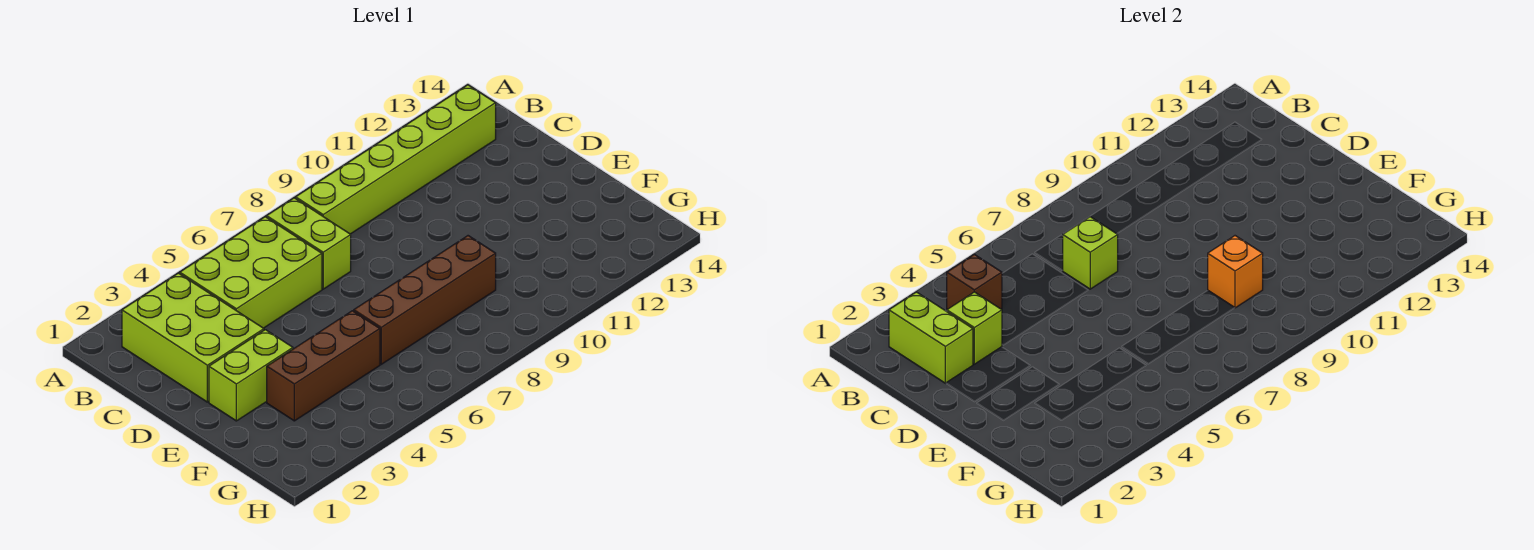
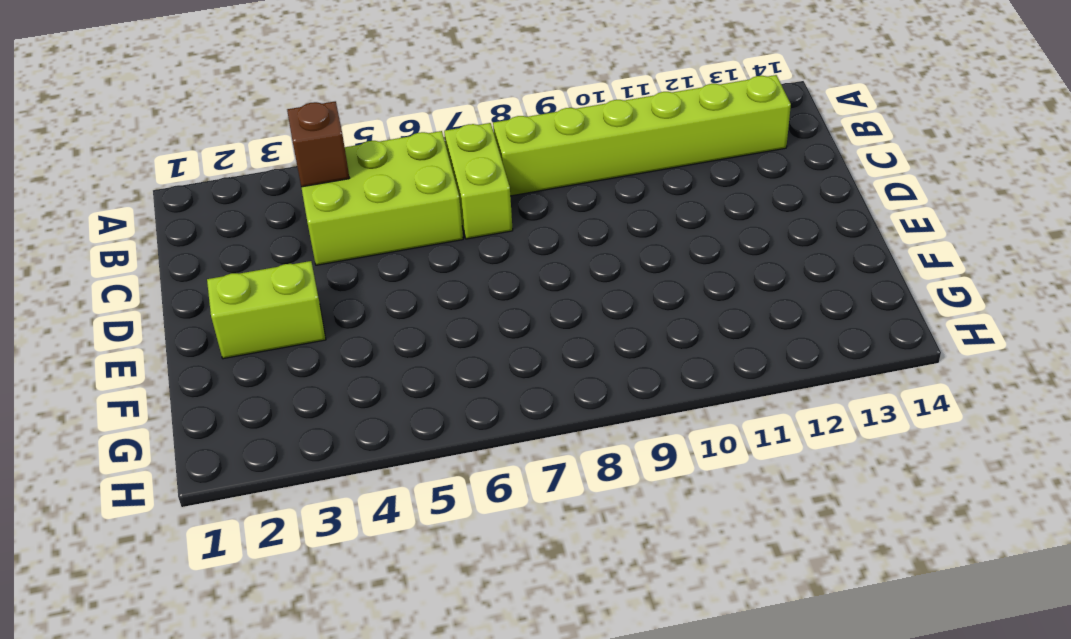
none -> lime 2x3 brick [122,273,264,402]
none -> brown 1x3 brick [267,311,380,421]
none -> brown 1x4 brick [354,236,496,364]

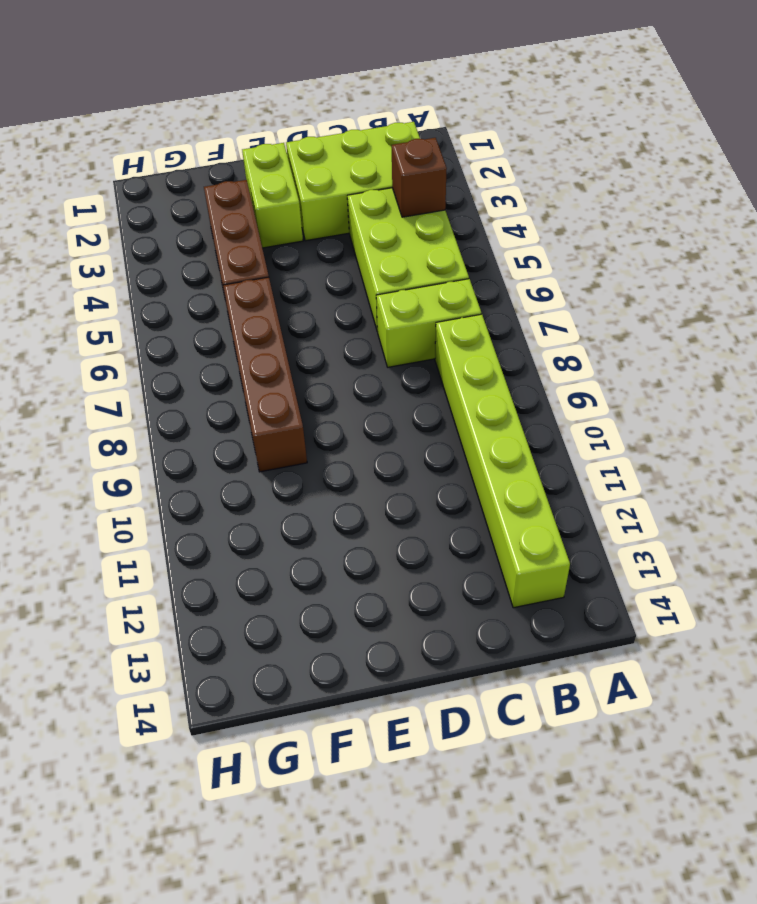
none -> lime 1x2 brick [889,292,973,383]
none -> lime 1x1 brick [947,292,1002,364]
none -> lime 1x1 brick [1063,217,1118,289]

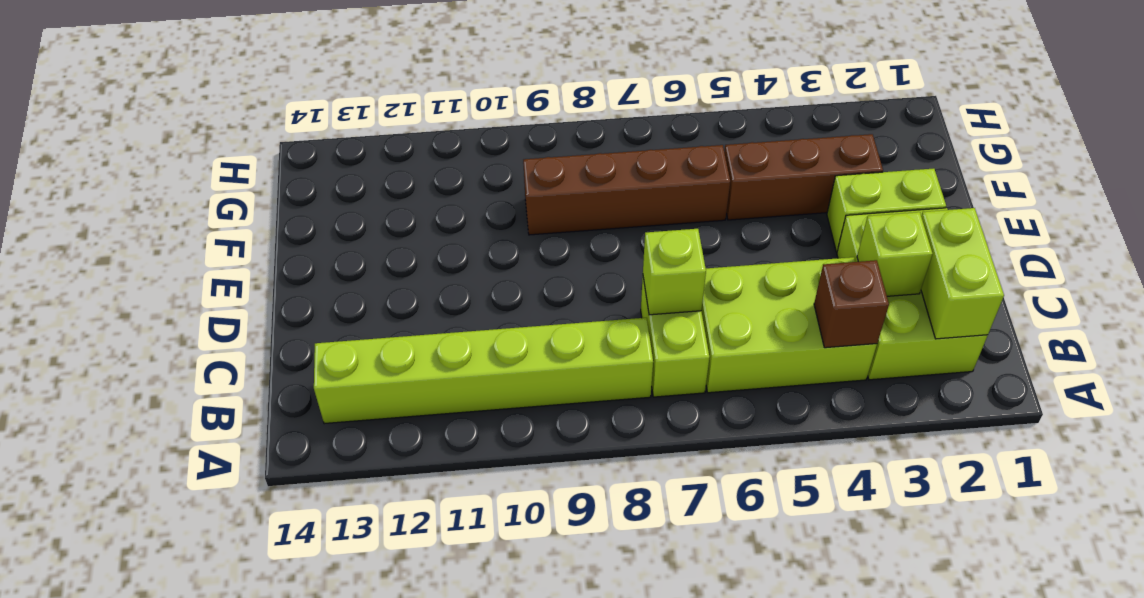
none -> orange 1x1 brick [1208,236,1263,308]

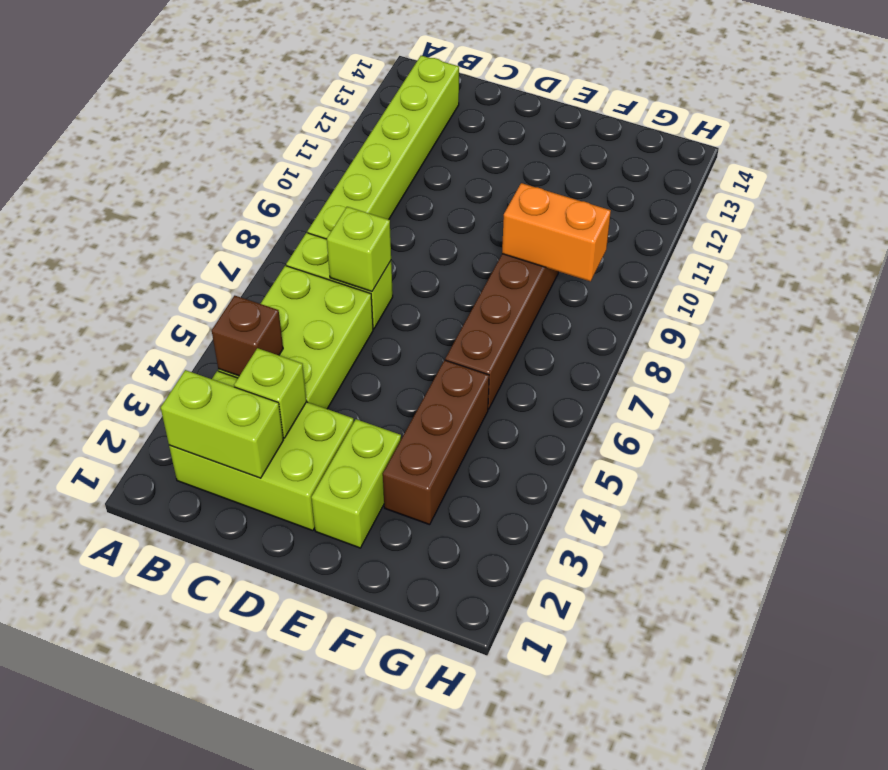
orange 1x2 brick [502,183,611,281] -> orange 1x1 brick [1208,236,1263,308]

